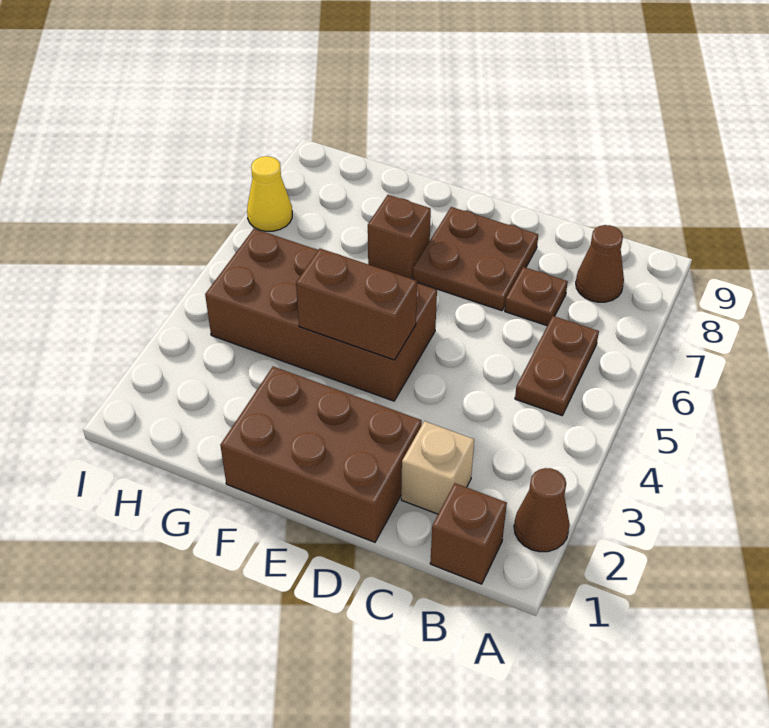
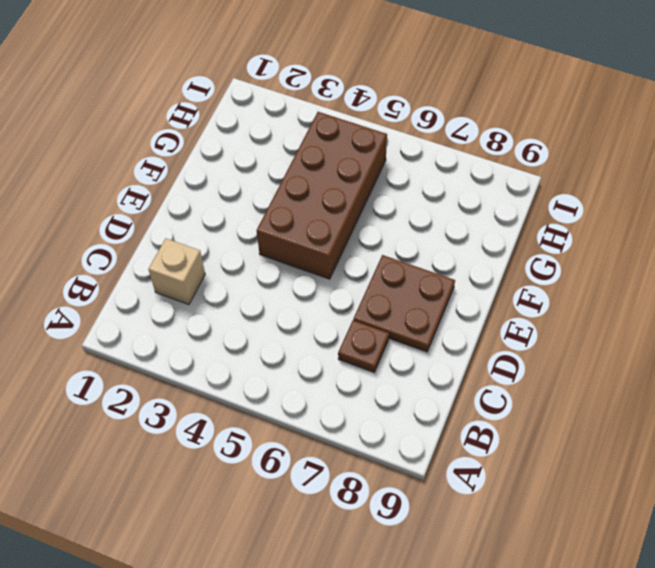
none -> brown 1x1 cone [514,468,570,552]
none -> brown 1x1 brick [430,483,507,584]
none -> brown 1x2 plate [515,316,599,416]

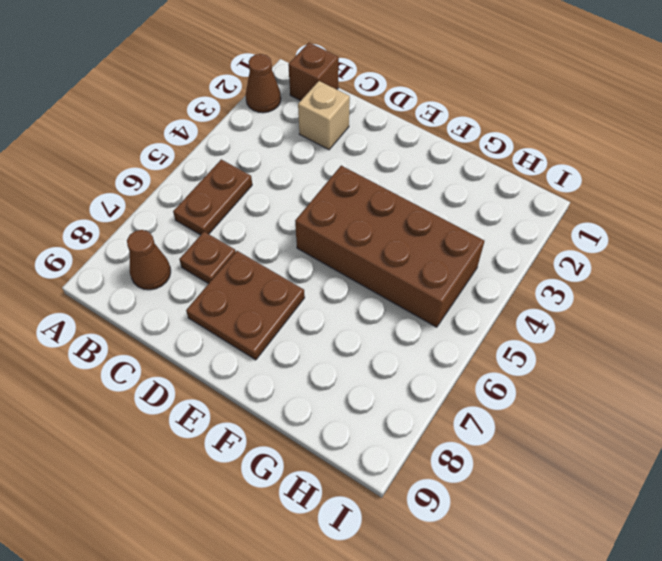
none -> brown 2x3 brick [220,367,422,542]
none -> brown 1x1 brick [368,195,431,279]
none -> yellow 1x1 cone [247,156,292,231]

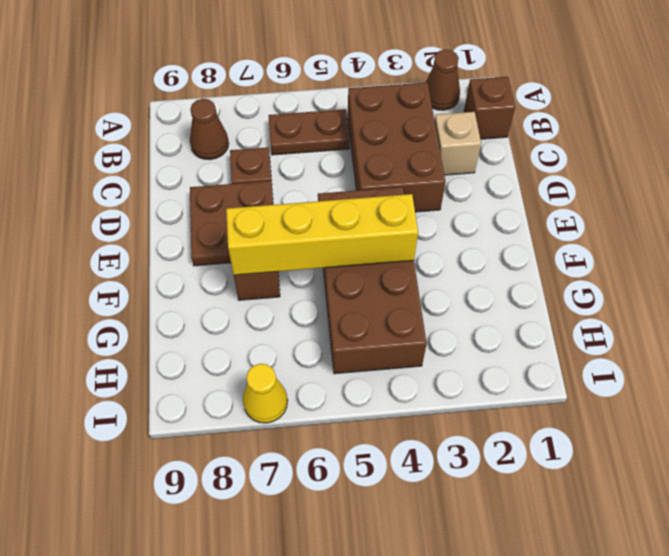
brown 2x3 brick [348,83,446,212] -> brown 2x3 brick moved to [220,367,422,542]
yellow 1x4 brick [226,194,418,275] -> brown 1x2 brick [296,249,417,360]

